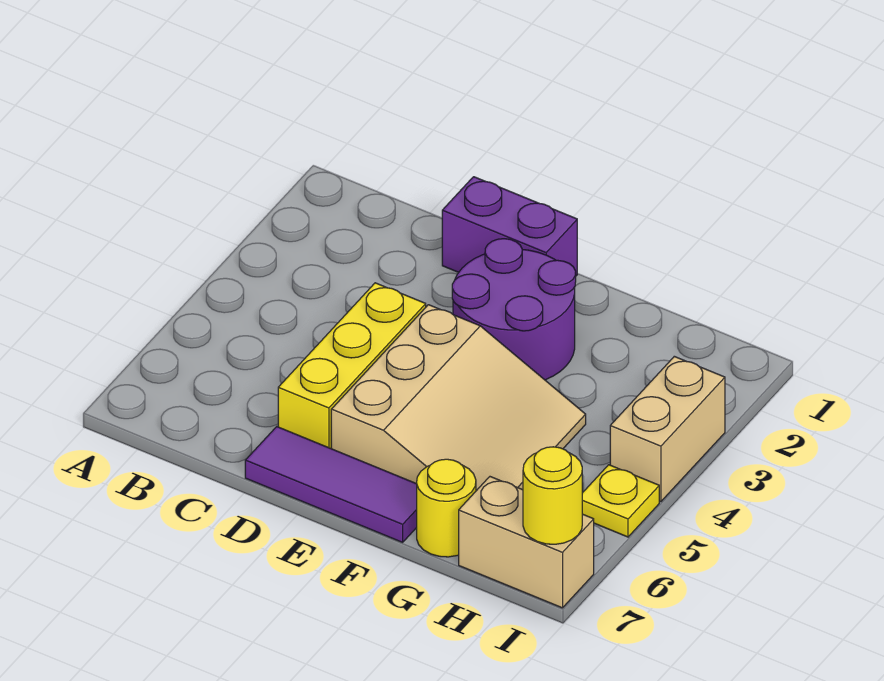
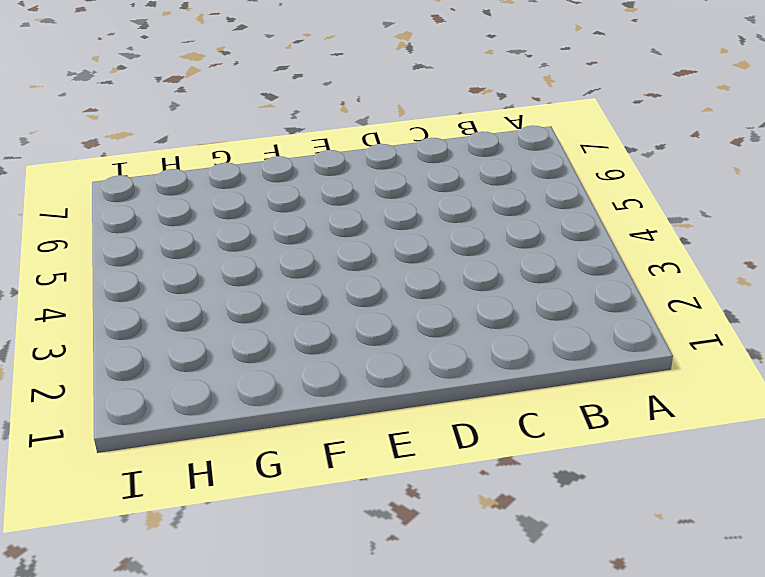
none -> purple 1x2 brick [442,177,577,276]
none -> yellow 1x3 brick [278,283,426,448]

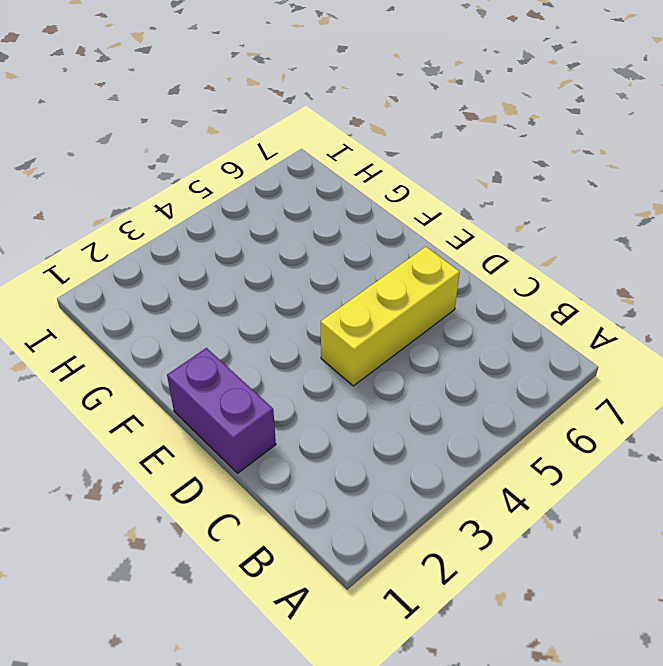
none -> purple 1x3 tile [245,427,417,542]
none -> purple 2x2 round brick [452,239,576,380]

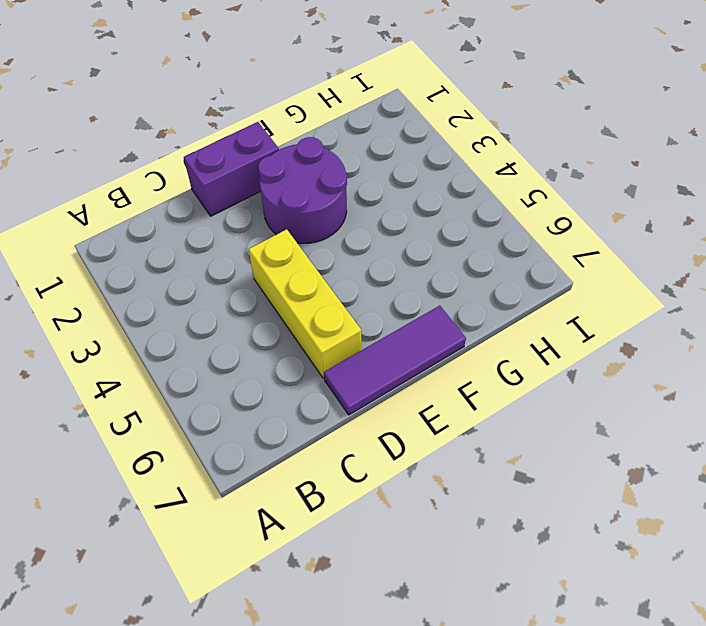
none -> tan 3x3 slope [331,305,586,491]
none -> yellow 1x1 round brick [417,459,476,557]

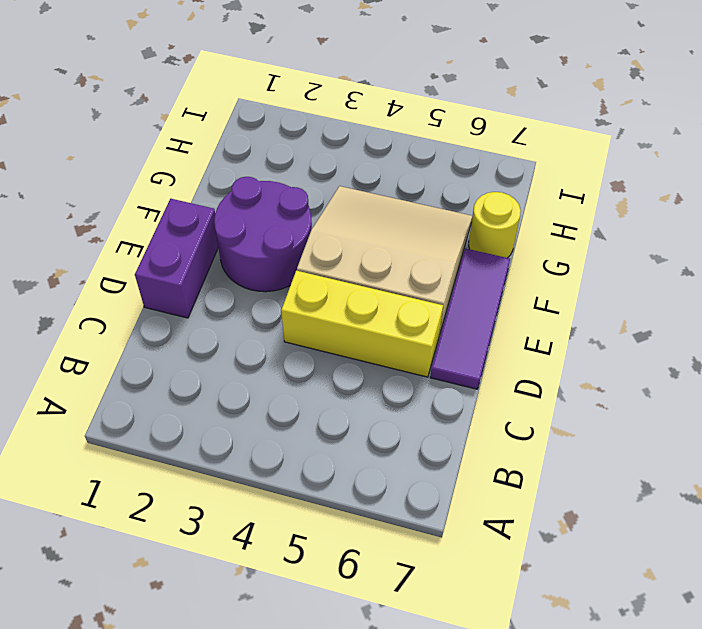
none -> tan 1x2 brick [459,477,594,608]
none -> tan 1x2 brick [610,356,725,502]

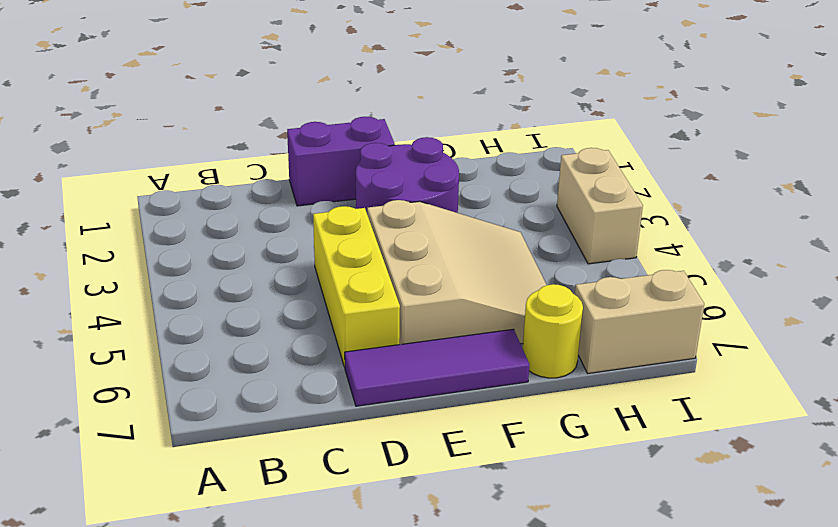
none -> yellow 1x1 plate [582,465,659,537]
none -> yellow 1x1 round brick [523,447,582,544]

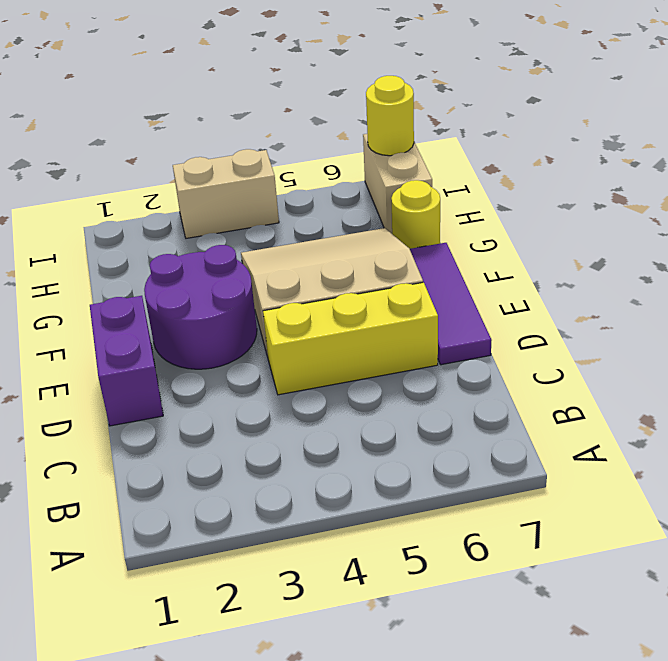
none -> yellow 1x1 plate [582,465,659,537]

